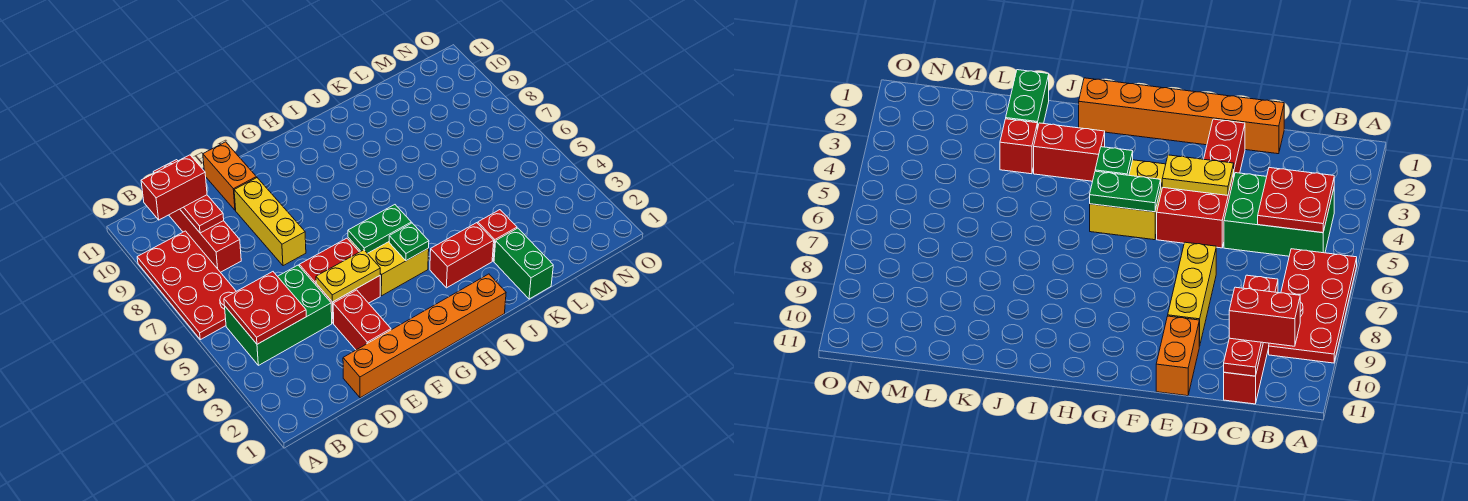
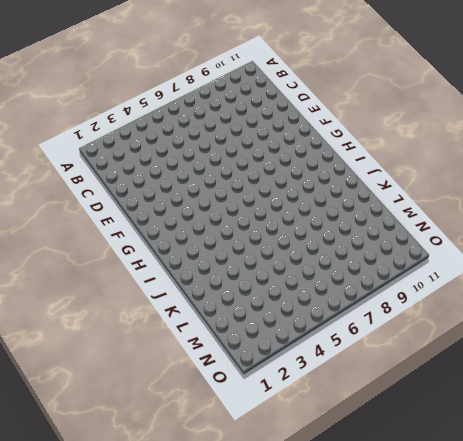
none -> red 2x4 plate [137,231,236,340]
none -> green 2x3 brick [225,265,332,365]
none -> red 1x4 brick [169,209,241,272]

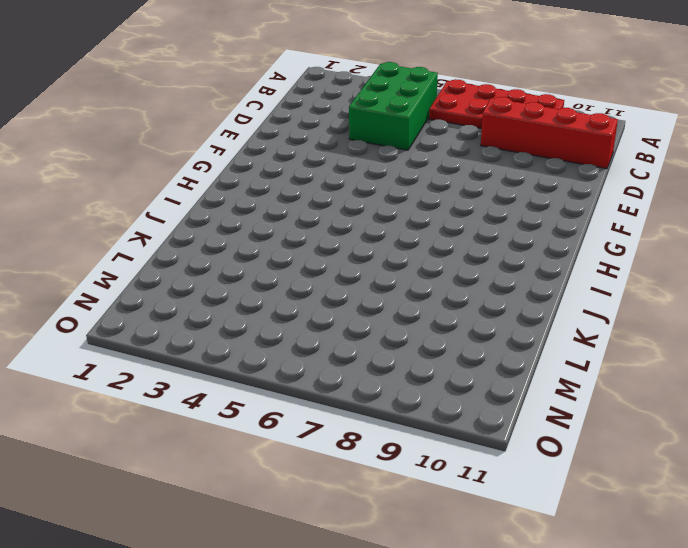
none -> orange 1x6 brick [343,274,506,398]
none -> red 1x2 brick [333,290,391,350]
none -> red 2x2 brick [299,238,380,323]

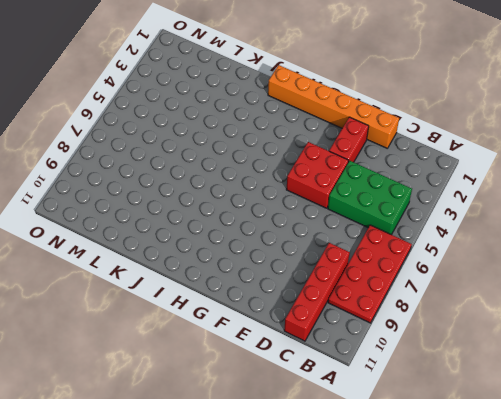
none -> yellow 1x3 brick [234,178,306,266]
none -> orange 1x2 brick [203,142,256,210]
none -> yellow 2x2 brick [348,238,429,296]

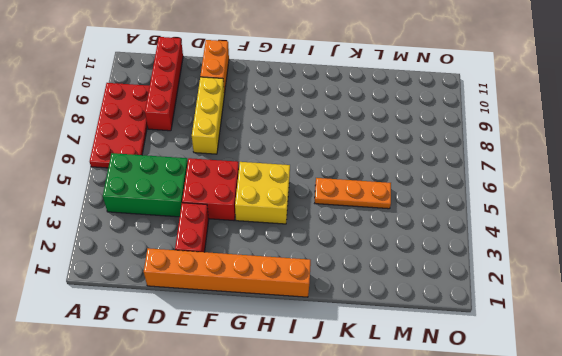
orange 1x3 plate [315,178,391,209] -> none
none -> red 1x2 brick [430,223,494,288]
none -> green 1x2 brick [494,228,553,299]
none -> red 1x1 brick [478,210,517,261]

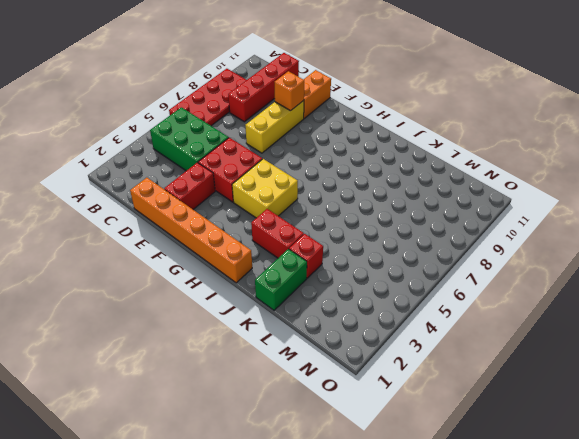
orange 1x1 brick [275,71,304,111] -> none
none -> red 2x2 plate [224,272,306,344]
none -> red 1x3 plate [153,160,224,233]
none -> yellow 1x2 plate [316,250,380,302]

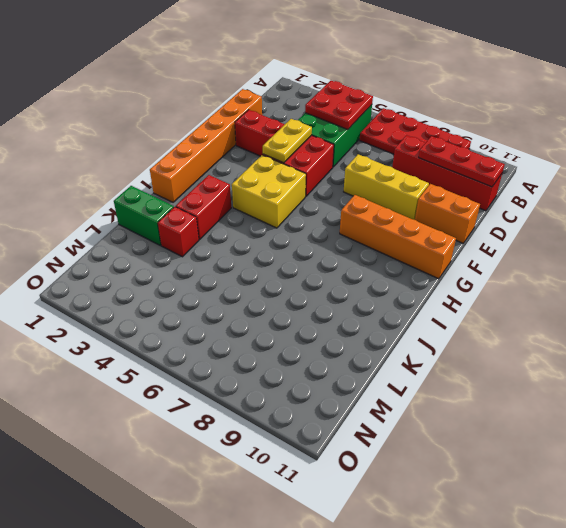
orange 1x4 brick [340,195,456,279] -> none
none -> green 1x2 plate [348,205,411,253]
none -> green 1x1 plate [389,223,429,261]
none -> red 1x2 brick [141,155,207,220]

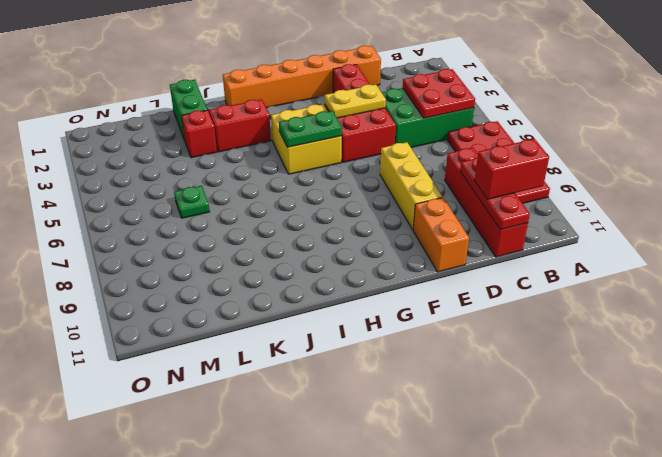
green 1x1 plate [174,186,210,218] -> green 1x1 plate moved to [389,223,429,261]

